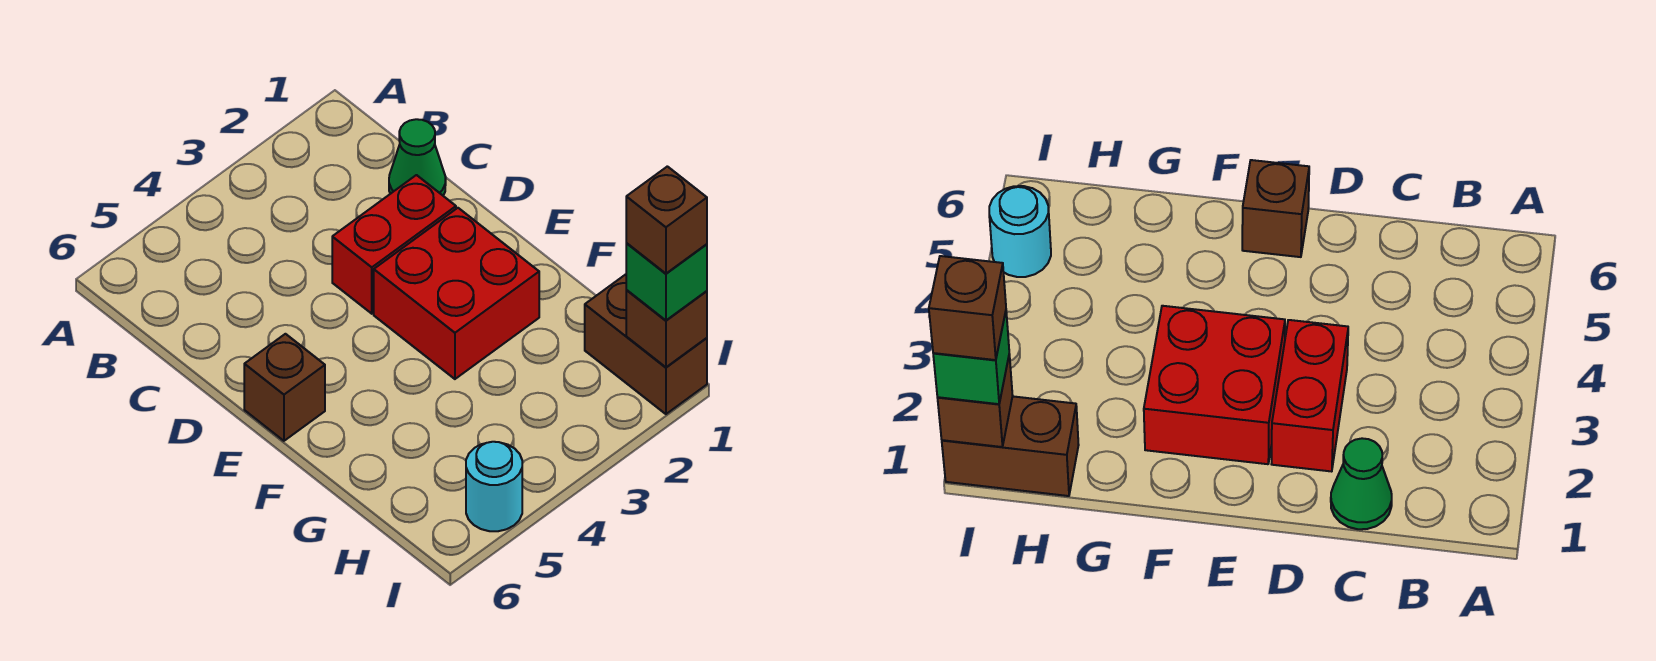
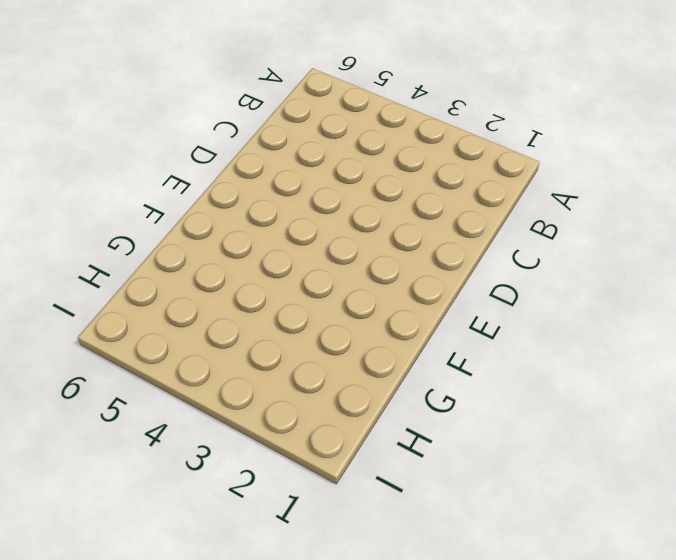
none -> green 1x1 cone [389,119,446,195]
none -> red 1x2 brick [332,175,456,314]

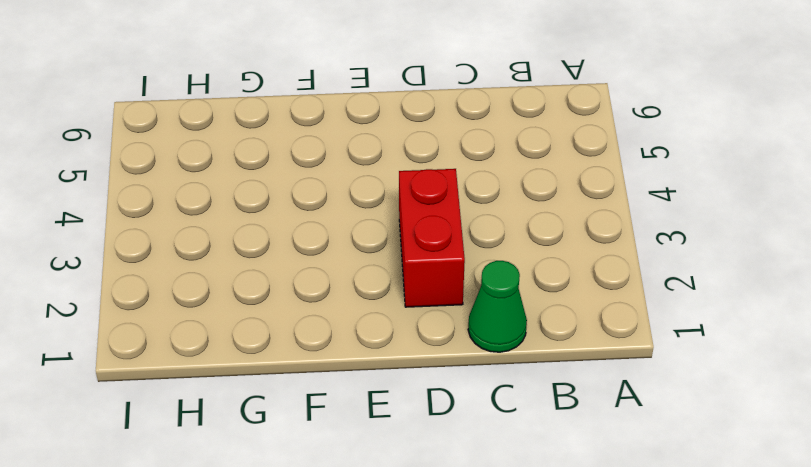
none -> red 2x2 brick [374,208,539,379]
none -> brown 1x1 brick [244,334,325,441]

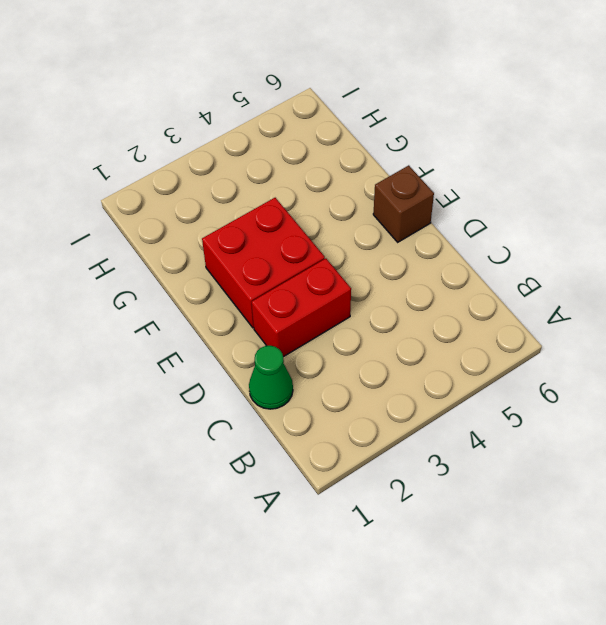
none -> brown 1x2 brick [585,274,707,414]
none -> cyan 1x1 round brick [466,442,522,531]

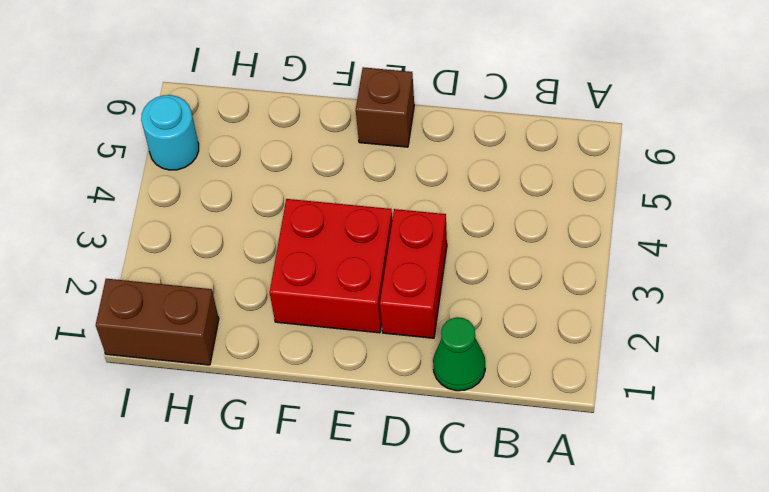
none -> brown 1x1 brick [626,290,707,367]
none -> green 1x1 brick [626,243,707,320]

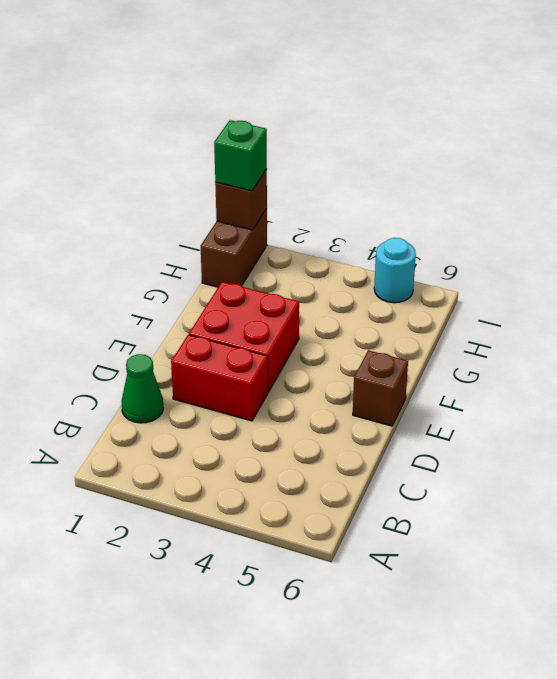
none -> brown 1x1 brick [626,166,707,273]

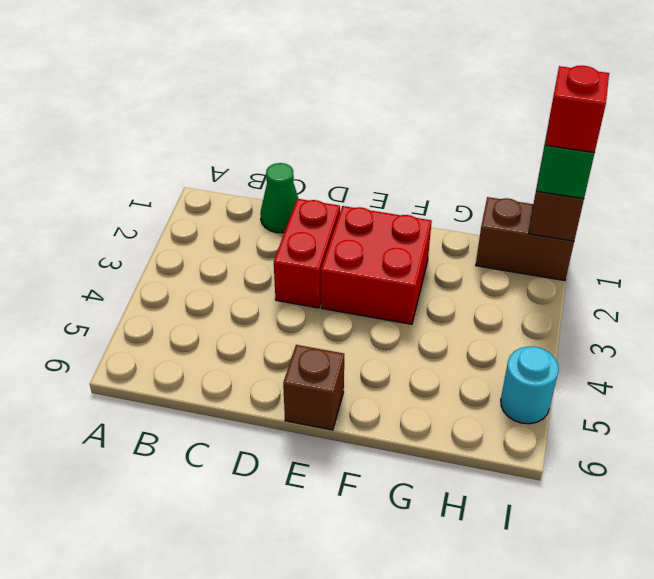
red 1x1 brick [545,66,609,153] -> brown 1x1 brick [626,166,707,273]

